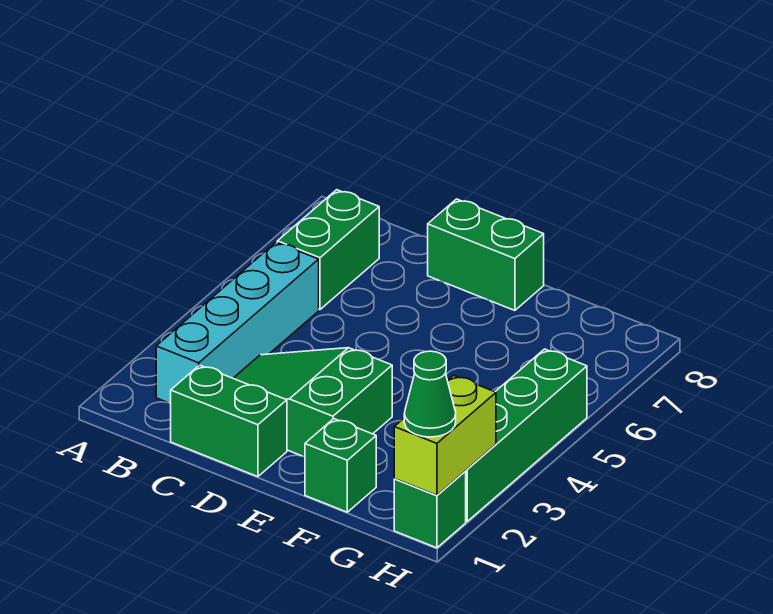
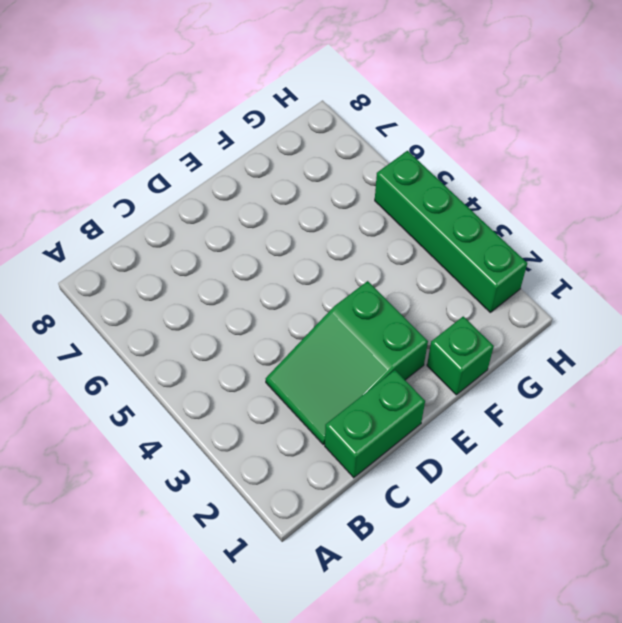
none -> cyan 1x4 brick [156,242,319,404]
none -> green 1x2 brick [277,190,379,310]

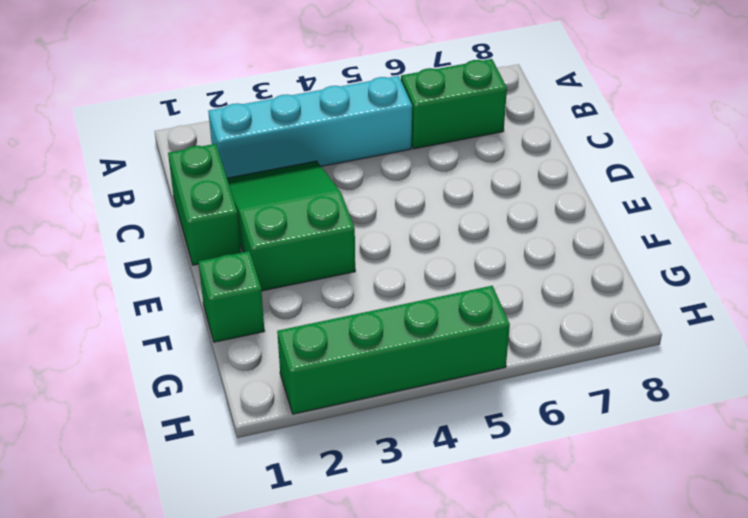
none -> green 1x2 brick [428,199,544,310]
none -> green 1x1 brick [394,471,466,548]

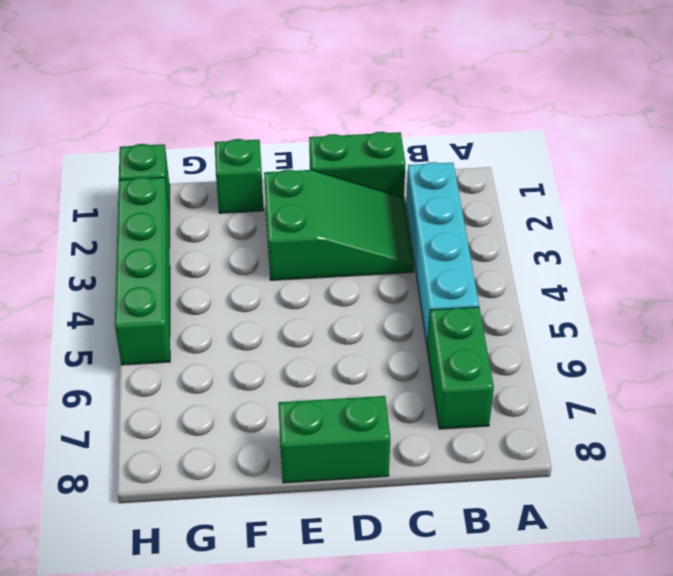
none -> lime 1x2 brick [394,375,496,495]
none -> green 1x1 cone [404,351,456,437]

